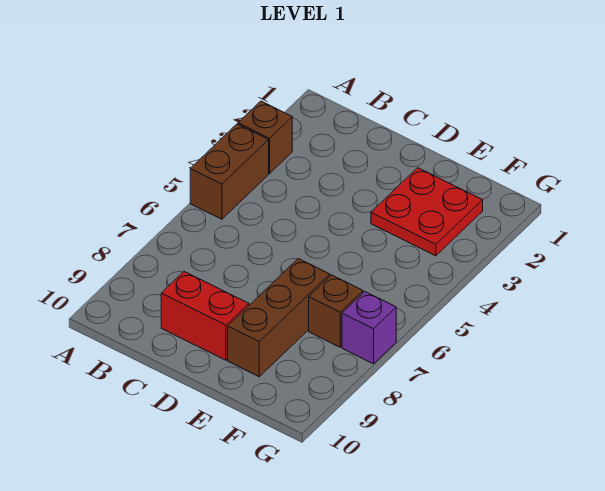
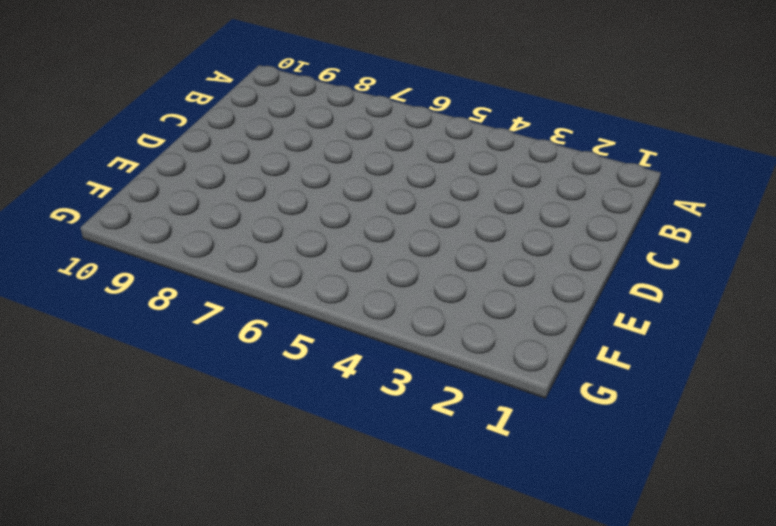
none -> brown 1x1 brick [238,101,292,173]
none -> brown 1x2 brick [190,124,269,219]

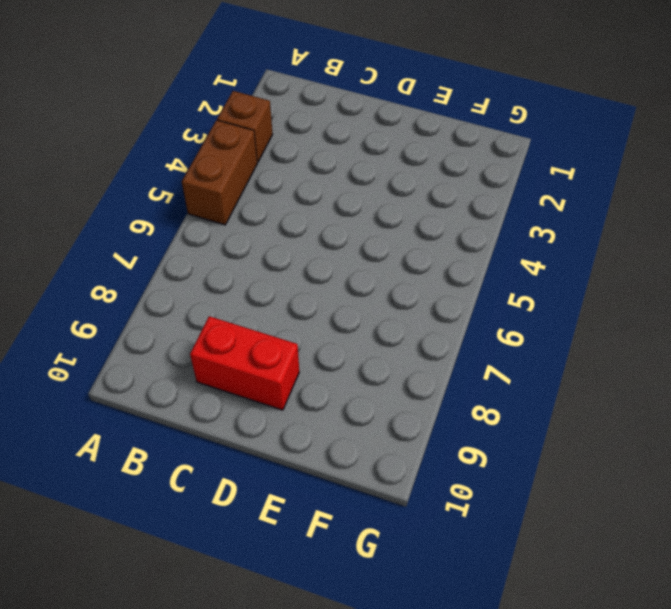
none -> red 2x2 plate [371,168,483,256]
none -> brown 1x3 brick [228,259,330,377]

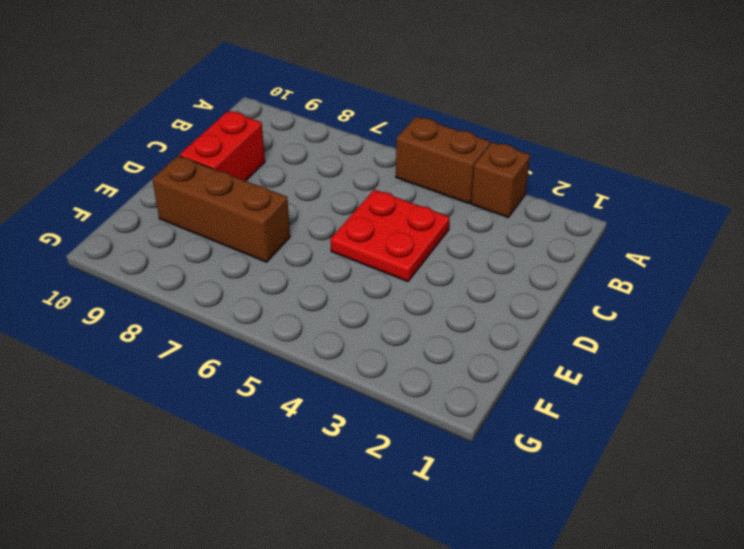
red 2x2 plate [330,190,450,282] -> red 2x2 plate moved to [371,168,483,256]
none -> brown 1x1 brick [309,275,363,347]
none -> purple 1x1 brick [342,292,396,364]

